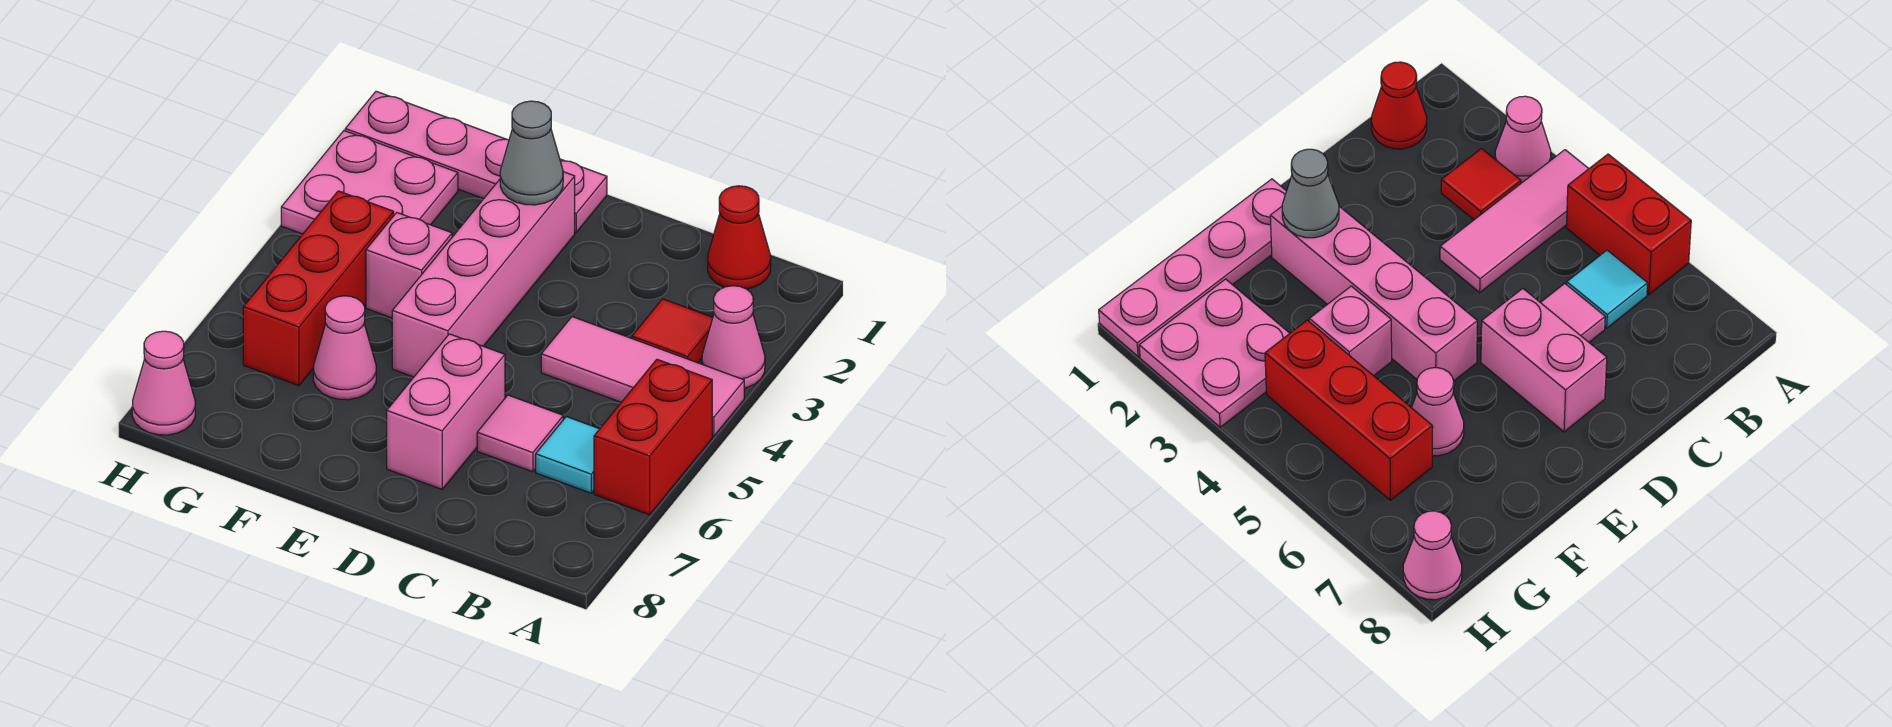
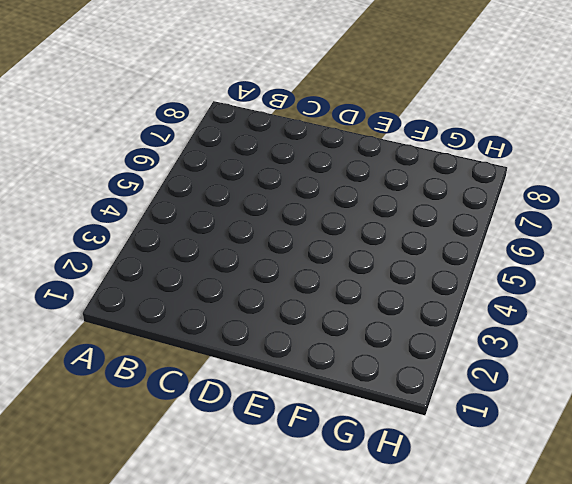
none -> pink 1x1 cone [702,286,765,388]
none -> pink 1x3 tile [541,317,744,436]
none -> red 1x2 brick [594,359,712,515]

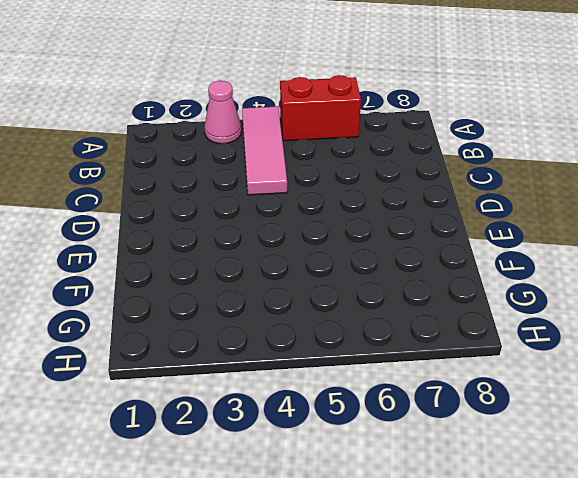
none -> red 1x1 cone [708,186,771,289]
none -> red 1x1 tile [632,299,713,363]
none -> cyan 1x1 tile [536,417,599,493]

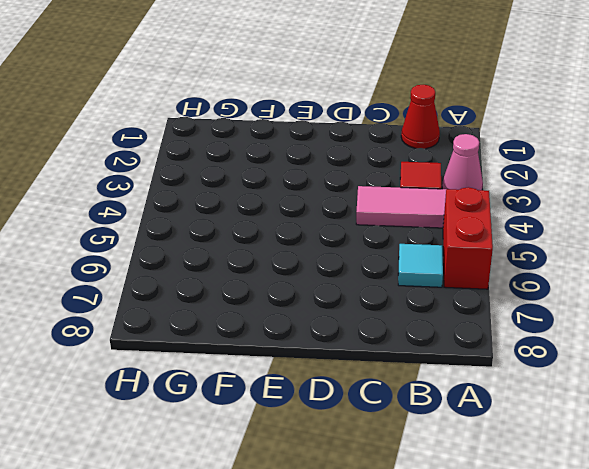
none -> pink 1x1 tile [477,395,563,472]
none -> pink 1x2 brick [387,334,505,489]
none -> pink 1x4 plate [345,91,607,232]

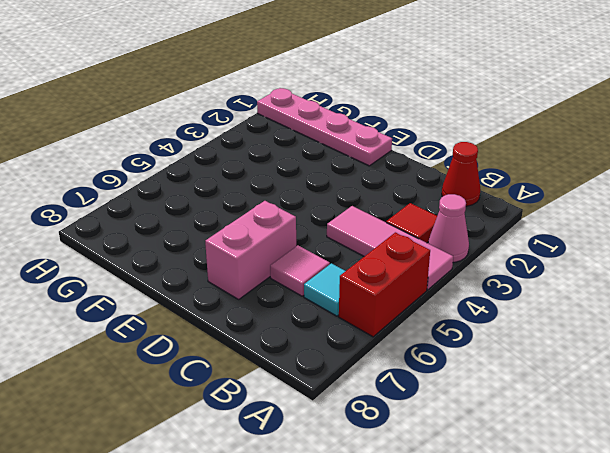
none -> pink 1x4 brick [392,172,575,377]
none -> pink 1x1 brick [366,213,452,318]
none -> pink 1x1 cone [313,296,376,400]

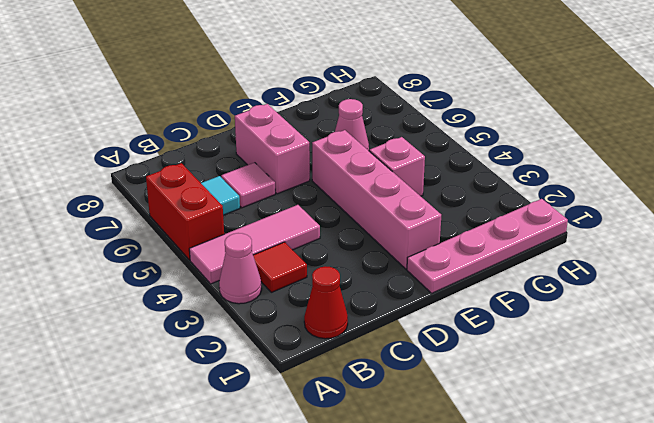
none -> pink 2x2 plate [281,131,458,234]
none -> red 1x3 brick [243,191,394,386]
none -> pink 1x1 cone [132,331,195,435]

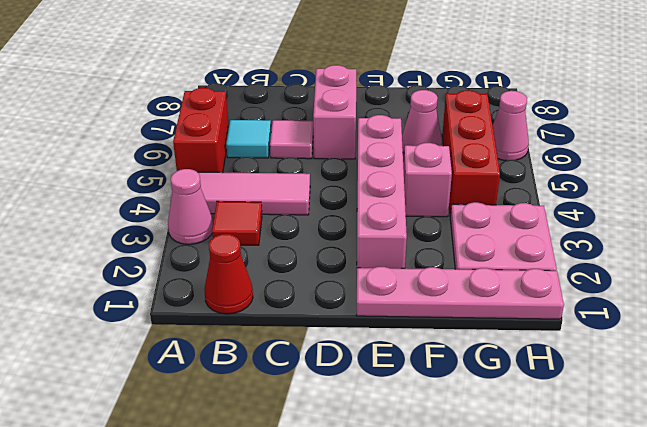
pink 1x1 cone [493,91,529,161] -> pink 1x1 cone moved to [132,331,195,435]
none -> grey 1x1 cone [500,101,563,205]

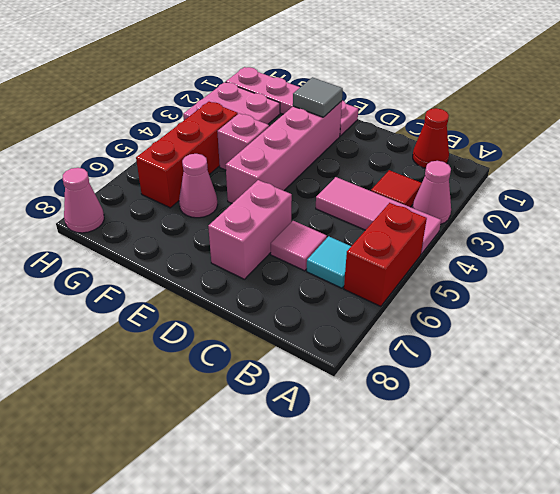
grey 1x1 tile [293,77,343,117] -> grey 1x1 cone [500,101,563,205]

